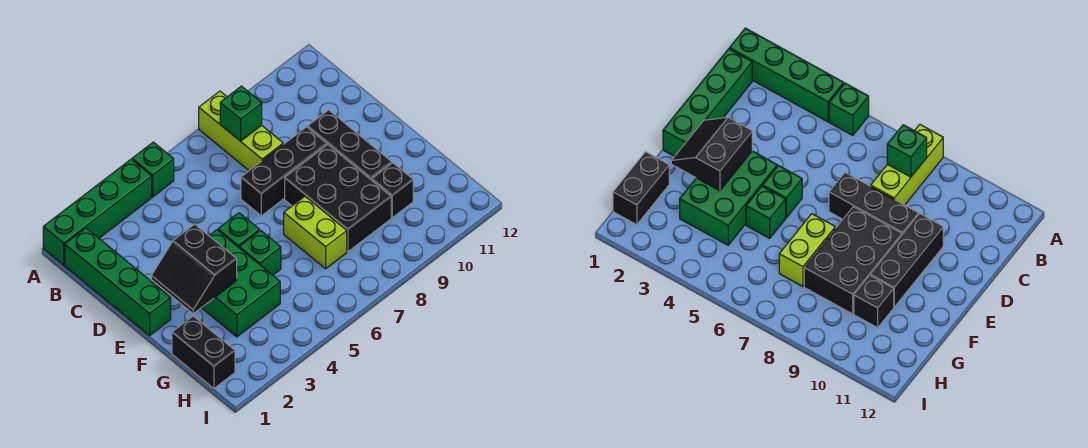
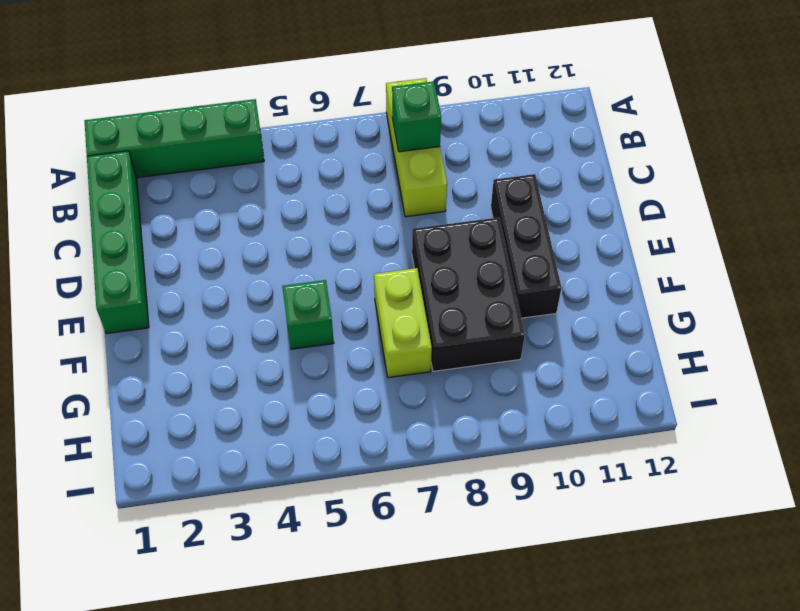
none -> green 1x1 brick [132,142,174,197]
none -> black 1x3 brick [241,127,327,216]
none -> green 2x3 brick [202,230,280,337]

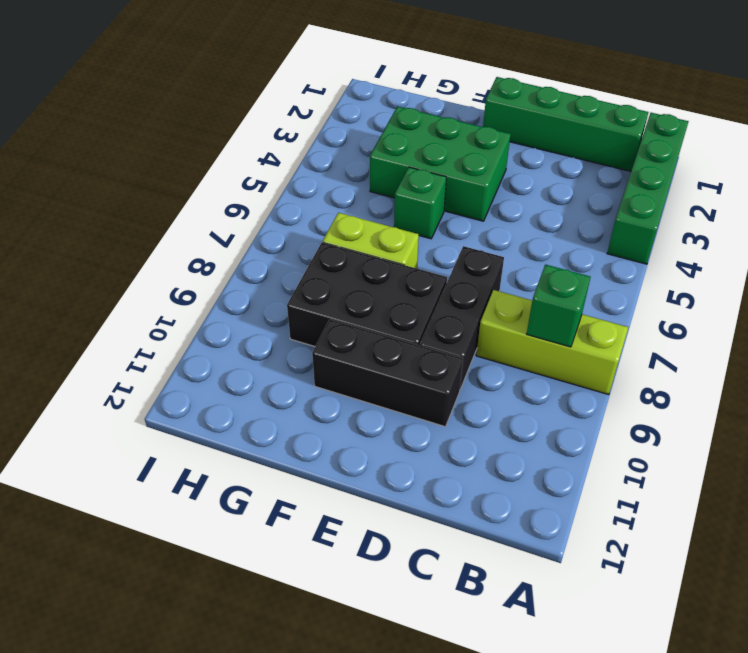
none -> green 1x1 brick [132,142,174,197]
none -> green 1x1 brick [218,213,260,247]
none -> black 1x2 brick [172,316,235,388]

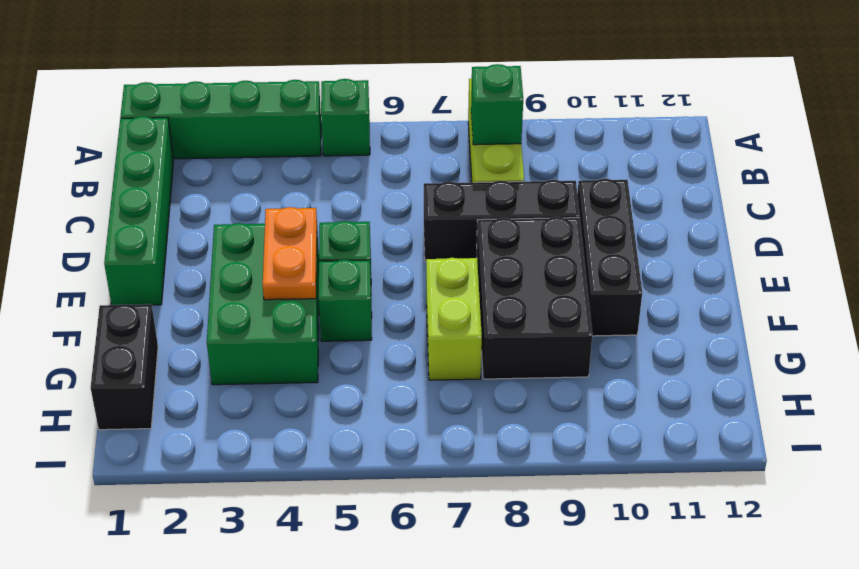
orange 1x2 plate [263,207,317,300] -> none
none -> black 1x1 brick [372,163,413,218]
none -> black 2x2 slope [151,224,237,314]

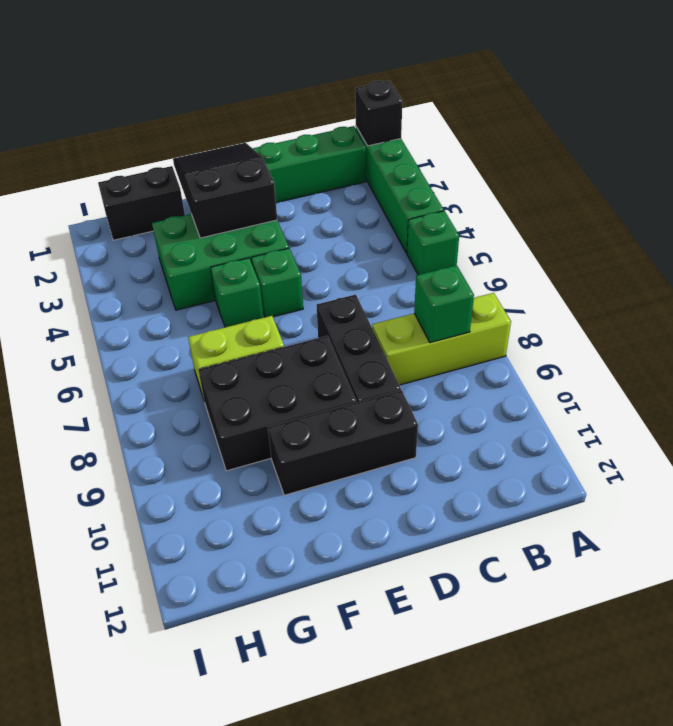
black 1x1 brick [355,81,402,146] -> black 1x1 brick moved to [372,163,413,218]
black 2x3 slope [173,143,277,238] -> black 2x2 slope [151,224,237,314]

